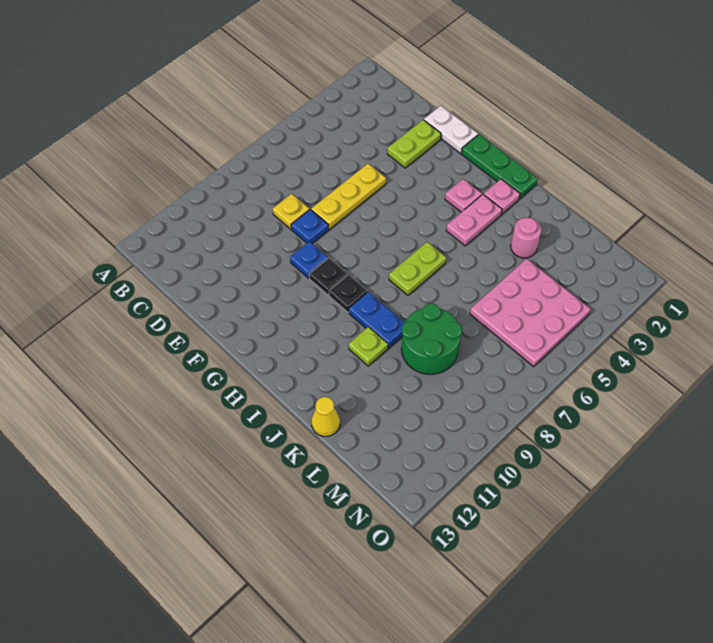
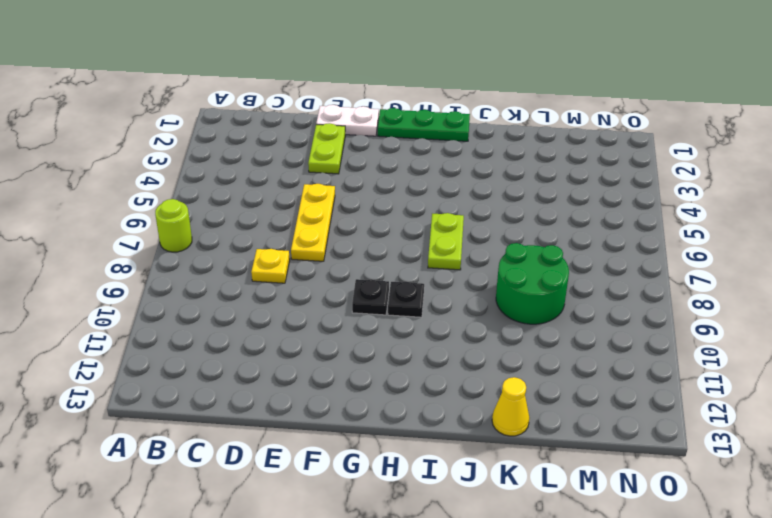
lime 1x1 round brick [155,199,192,252] -> none
none -> blue 1x1 plate [291,209,328,243]
none -> blue 1x1 plate [290,241,328,278]
none -> pink 1x1 plate [445,179,482,212]

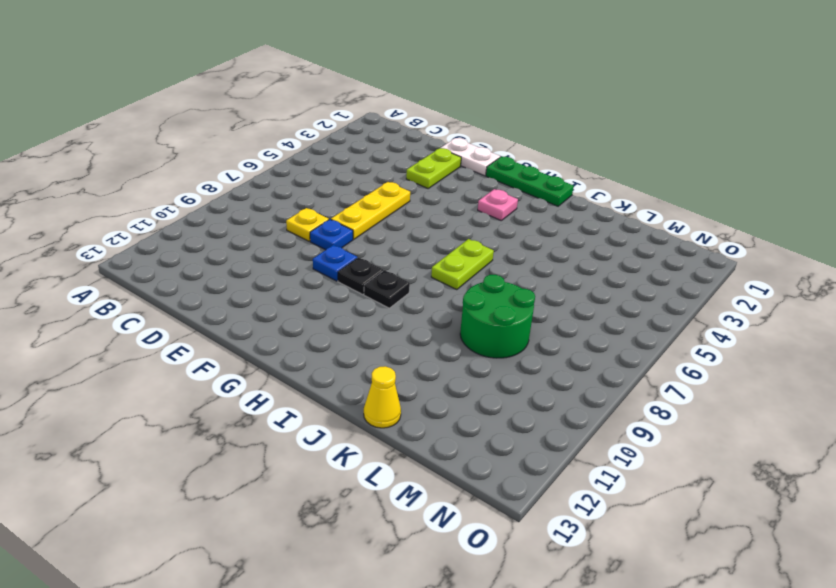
none -> pink 1x1 plate [484,179,520,214]
none -> pink 1x2 plate [446,194,502,246]
none -> blue 1x2 plate [349,292,404,348]

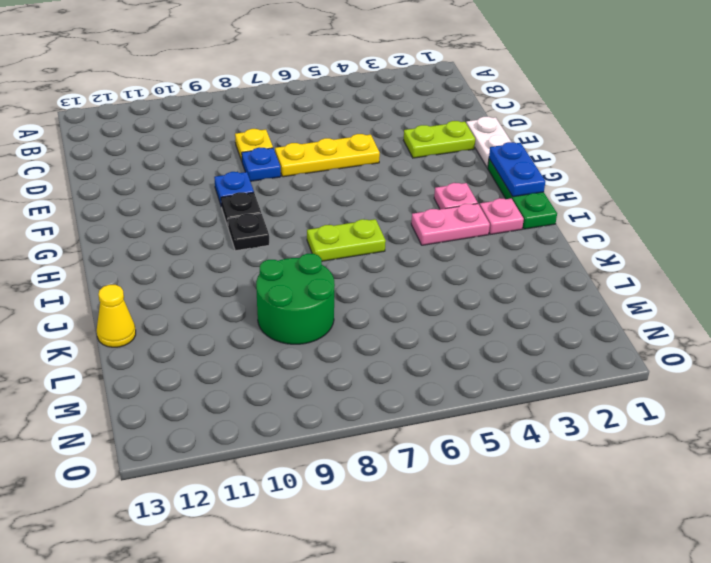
blue 1x2 plate [489,142,545,197] -> blue 1x2 plate moved to [349,292,404,348]
none -> lime 1x1 plate [349,327,388,366]
none -> pink 1x1 round brick [511,218,541,258]
none -> pink 3x3 plate [470,259,591,367]

